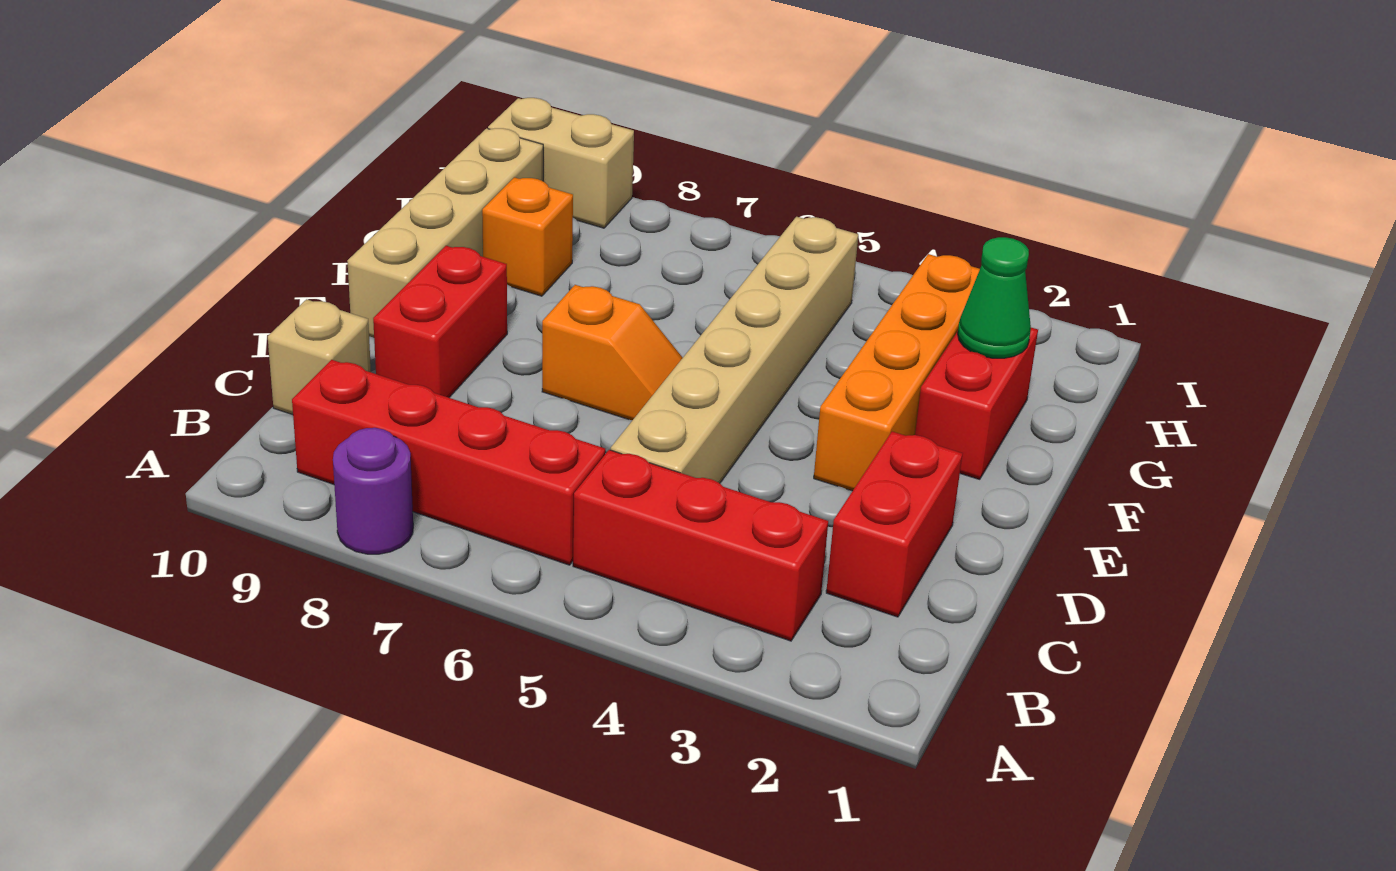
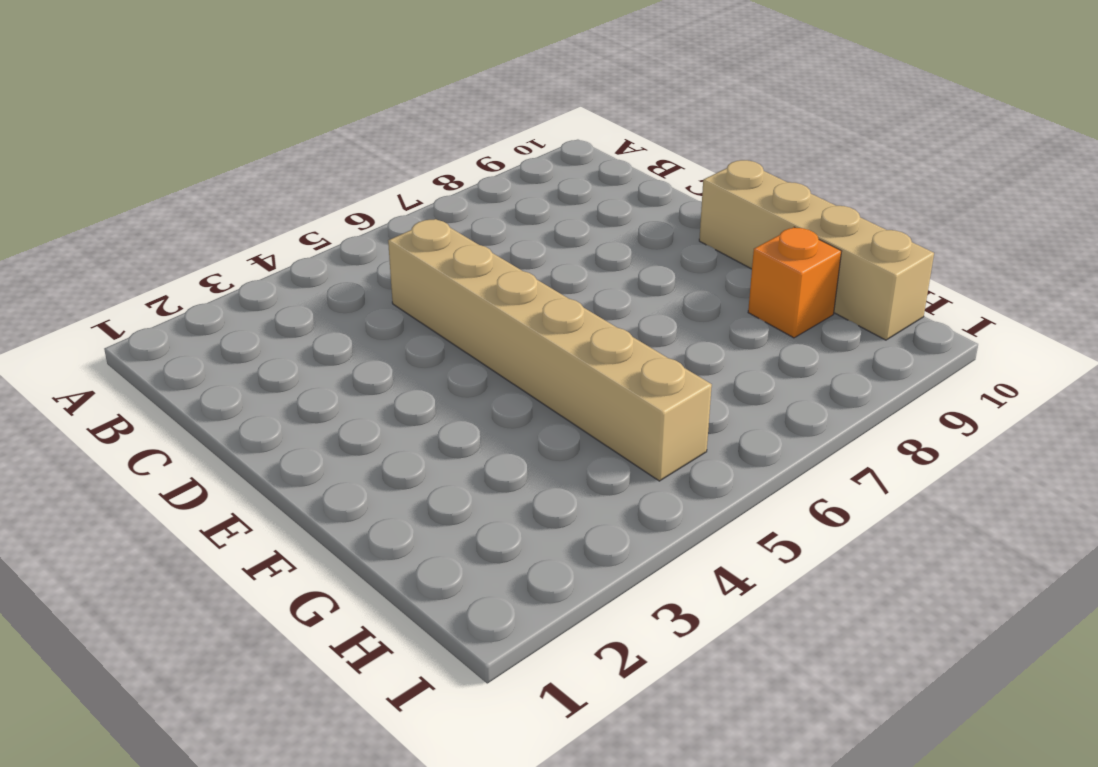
none -> purple 1x1 round brick [333,428,413,554]
none -> red 1x3 brick [573,450,828,641]
none -> red 1x4 brick [292,360,605,565]

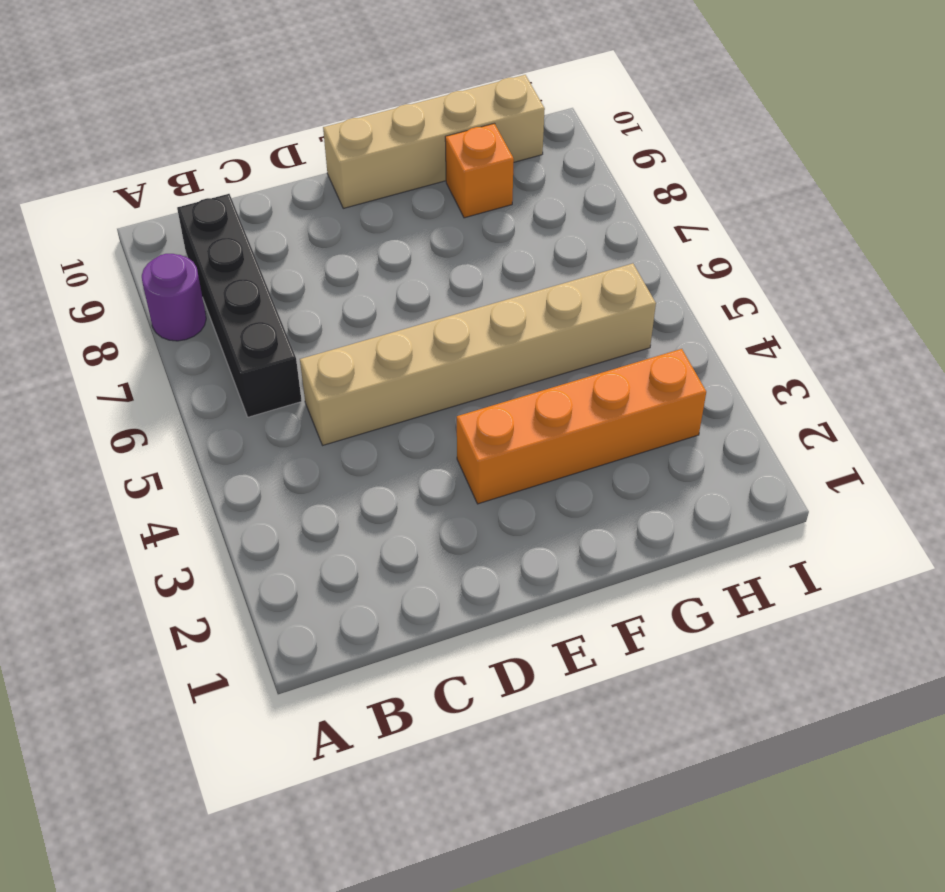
black 1x4 brick [177,194,302,417] -> red 1x4 brick [292,360,605,565]
none -> red 1x3 brick [573,450,828,641]
none -> red 1x2 brick [826,432,963,617]
none -> tan 1x1 brick [268,299,371,415]

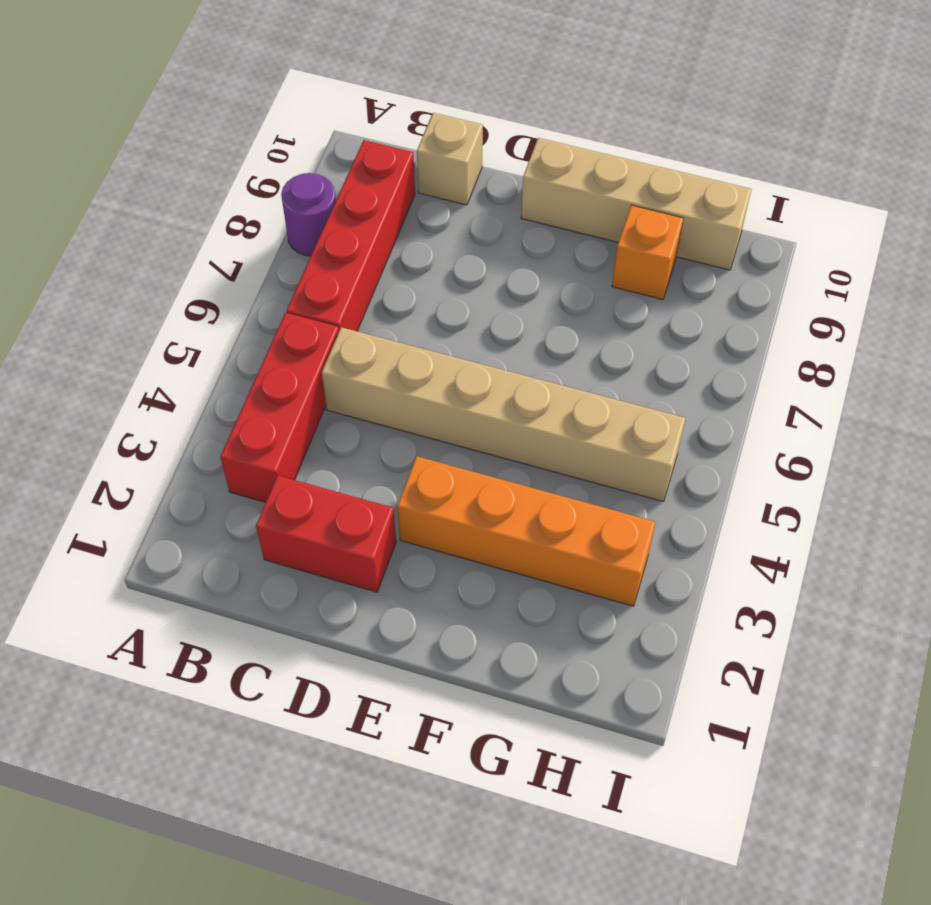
none -> red 1x2 brick [373,246,507,398]
none -> orange 1x2 slope [542,285,683,420]
none -> red 1x2 brick [915,328,1038,479]

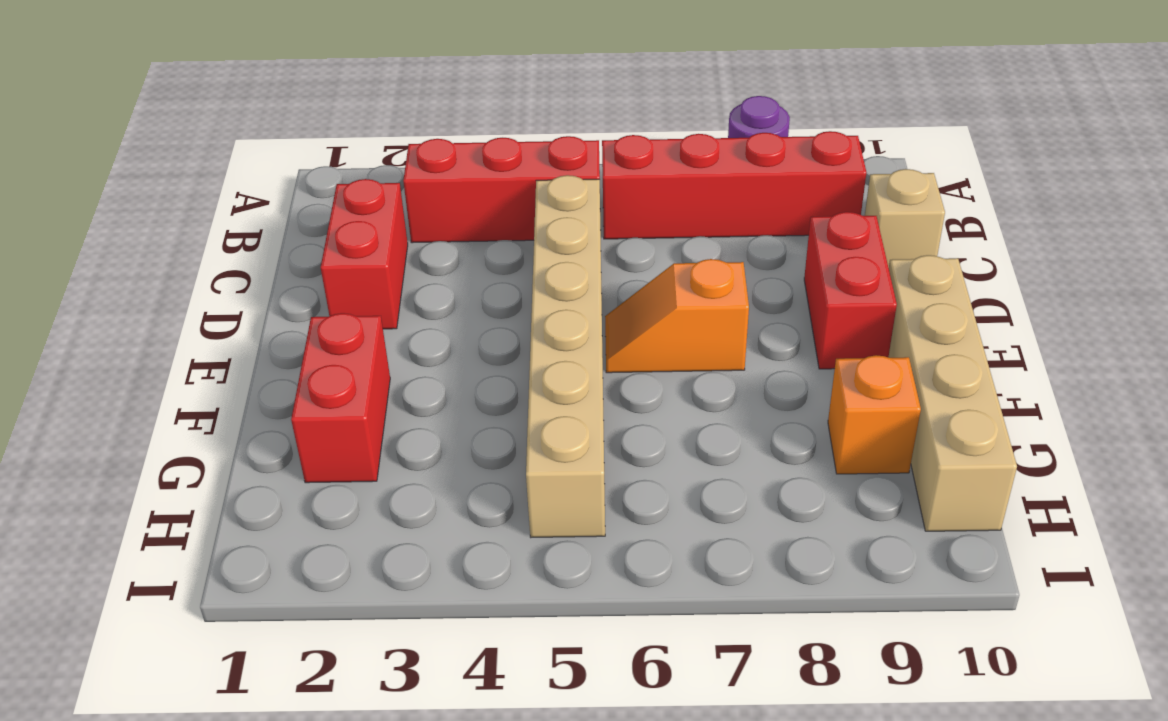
none -> orange 1x4 brick [814,254,980,491]
none -> tan 1x2 brick [488,98,634,228]
none -> green 1x1 cone [958,237,1031,358]

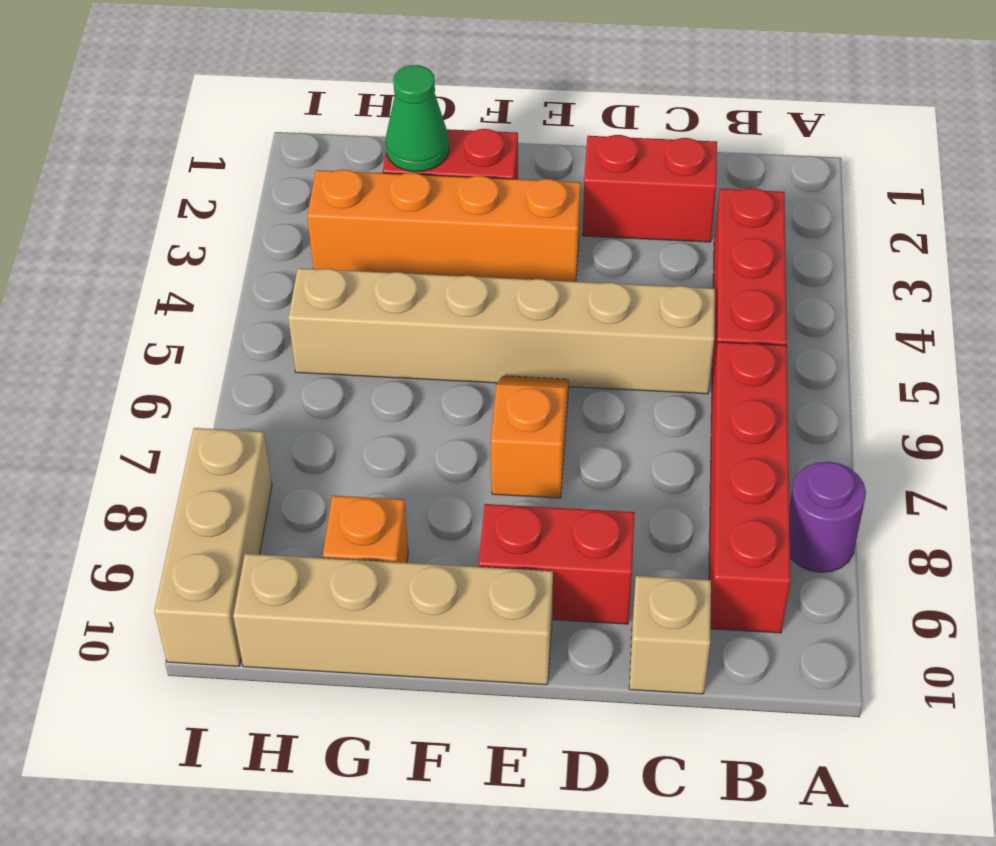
tan 1x3 brick [154,428,272,666] -> tan 1x2 brick [488,98,634,228]

